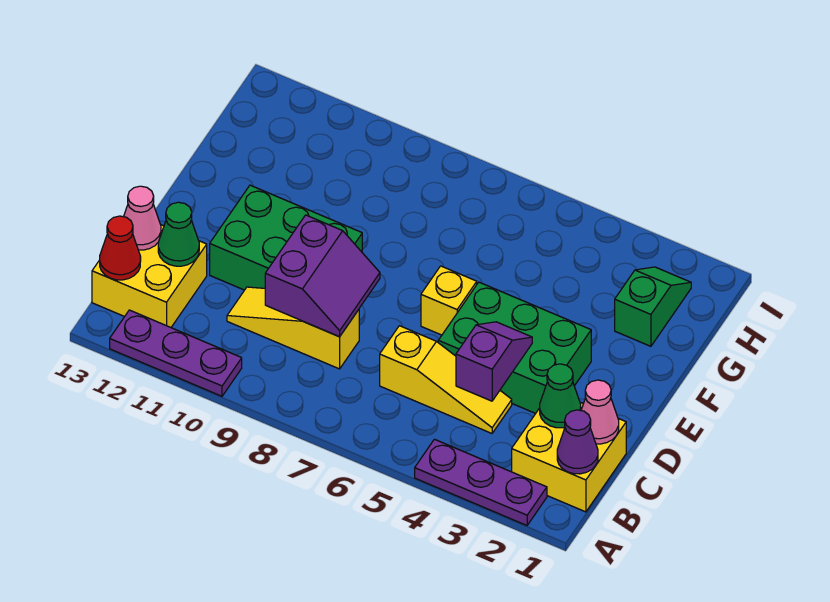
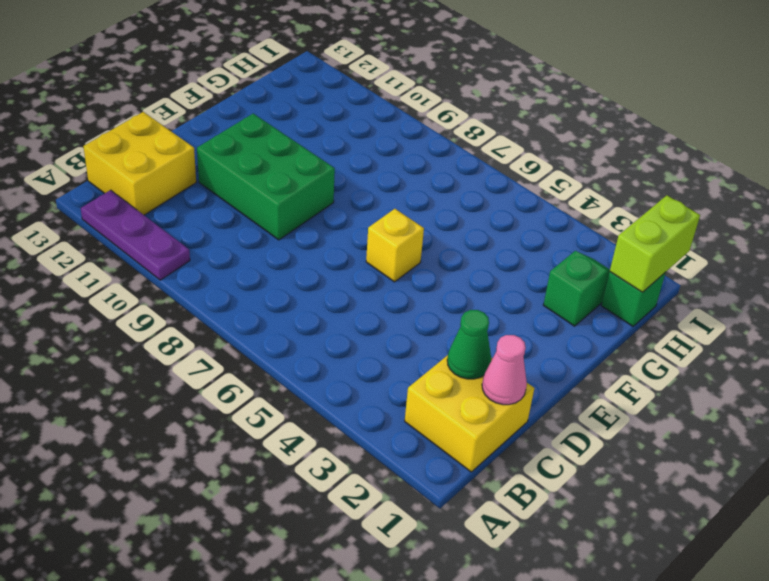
green 1x1 brick [601,272,666,326] -> none
lime 1x2 brick [610,195,700,292] -> none
none -> purple 1x3 plate [415,439,547,525]
none -> yellow 1x3 slope [380,326,512,433]
none -> yellow 1x3 slope [227,287,359,369]

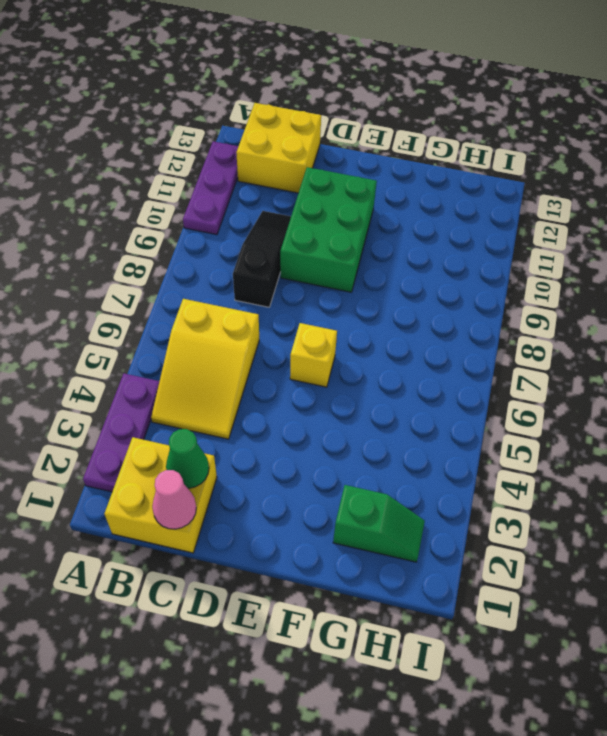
yellow 2x3 slope [151,299,259,439] -> yellow 1x3 slope [380,326,512,433]
black 1x3 slope [233,211,291,307] -> yellow 1x3 slope [227,287,359,369]
none -> green 2x3 brick [438,282,591,413]
none -> purple 1x1 cone [557,410,598,474]
none -> red 1x1 cone [100,216,141,280]

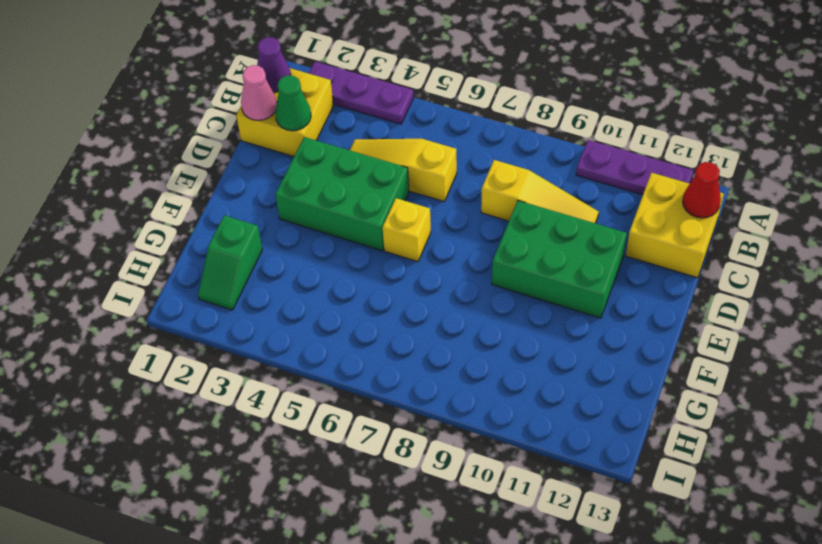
none -> purple 1x2 slope [456,322,532,401]
none -> purple 2x2 slope [265,215,380,337]
none -> green 1x1 cone [158,202,199,266]

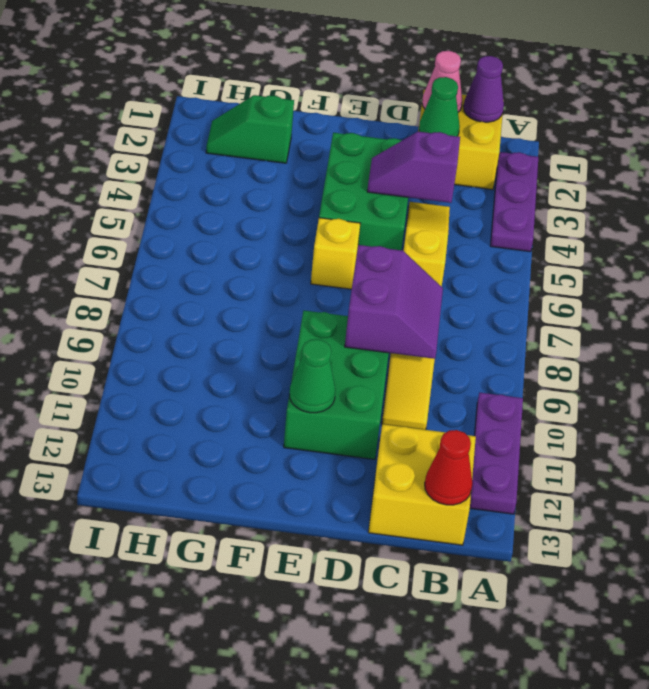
purple 2x2 slope [345,245,443,359] -> purple 2x2 slope turned to [265,215,380,337]
green 1x1 cone [290,339,335,413] -> green 1x1 cone moved to [158,202,199,266]
none -> pink 1x1 cone [124,186,161,250]

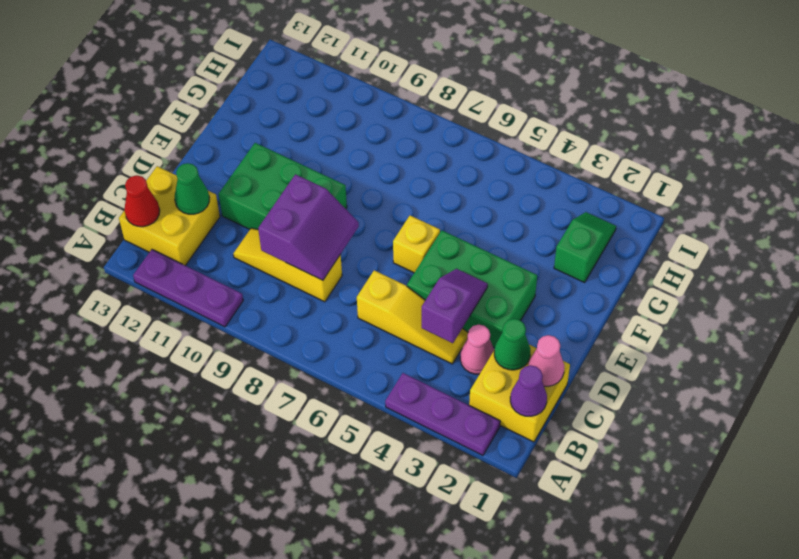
pink 1x1 cone [460,325,494,374] -> pink 1x1 cone moved to [124,186,161,250]

